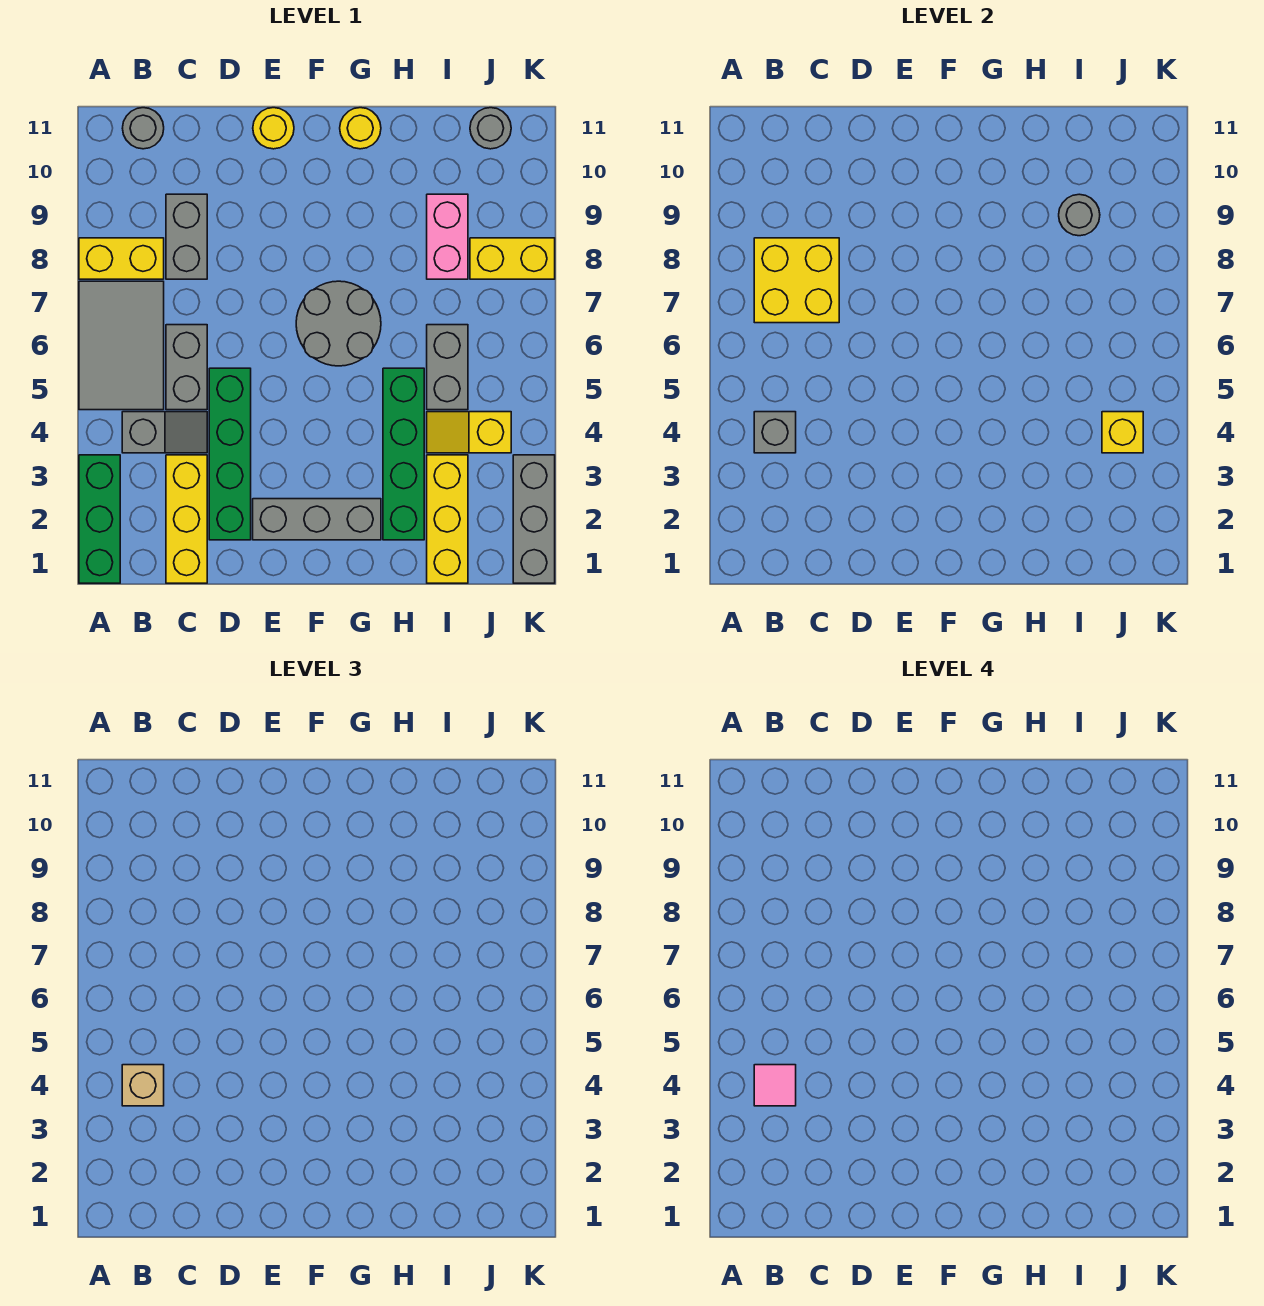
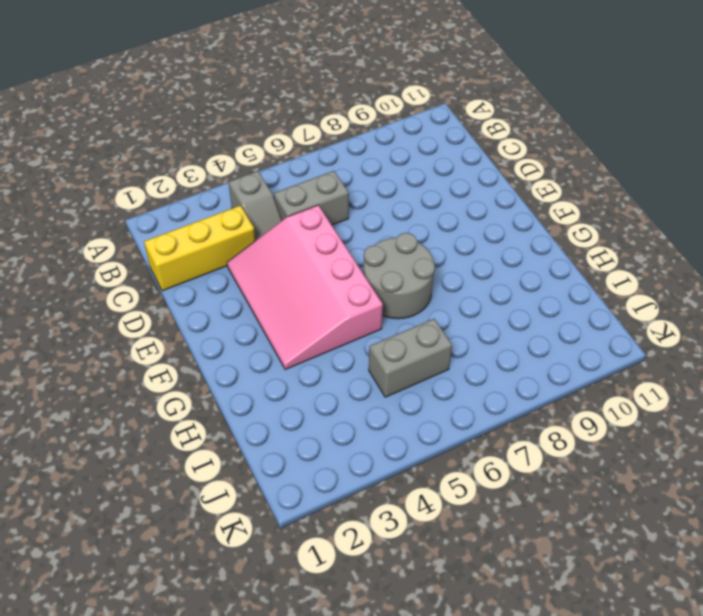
pink 3x4 slope [227,205,383,370] -> green 1x4 brick [209,368,251,540]
none -> green 1x3 brick [79,455,120,583]
none -> grey 2x3 tile [79,281,164,410]
none -> yellow 1x2 brick [79,238,164,279]

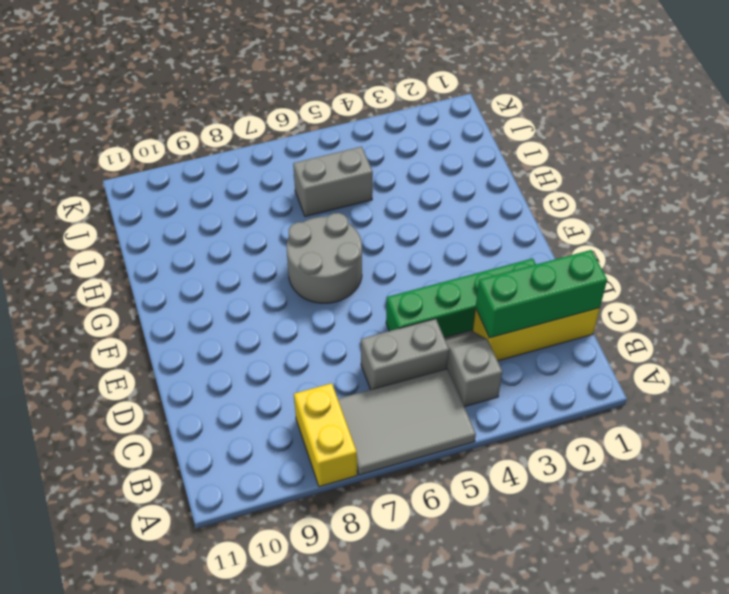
green 1x3 brick [476,250,607,338] -> green 1x3 brick moved to [79,455,120,583]
none -> grey 1x1 round brick [122,108,164,149]
none -> grey 1x2 brick [166,194,207,279]
none -> grey 1x3 brick [253,499,381,540]

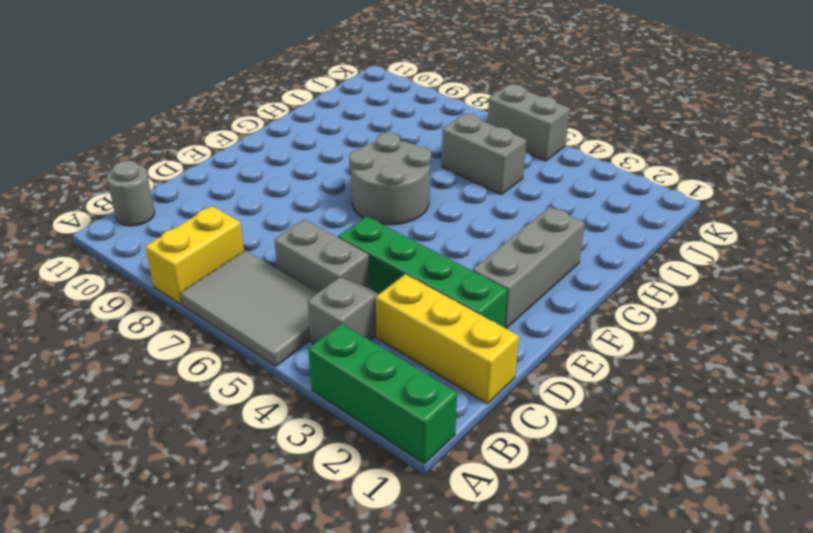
grey 1x2 brick [488,84,570,161] -> grey 1x2 brick moved to [166,194,207,279]
none -> yellow 1x1 round brick [253,108,294,149]
none -> yellow 1x1 round brick [340,108,381,149]
none -> green 1x4 brick [383,368,424,540]

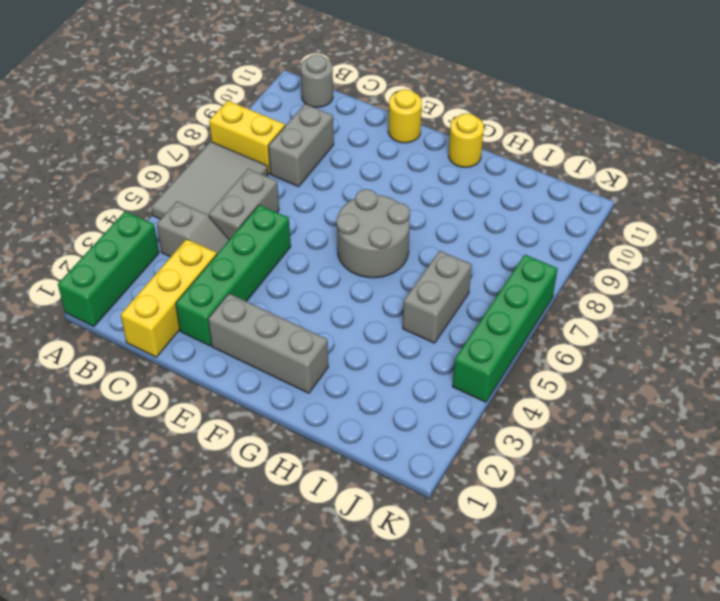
green 1x4 brick [452,255,558,402] -> green 1x4 brick moved to [383,368,424,540]
none -> yellow 1x3 brick [427,455,468,583]
none -> yellow 1x2 slope [427,412,511,453]
none -> pink 1x2 brick [427,194,468,279]

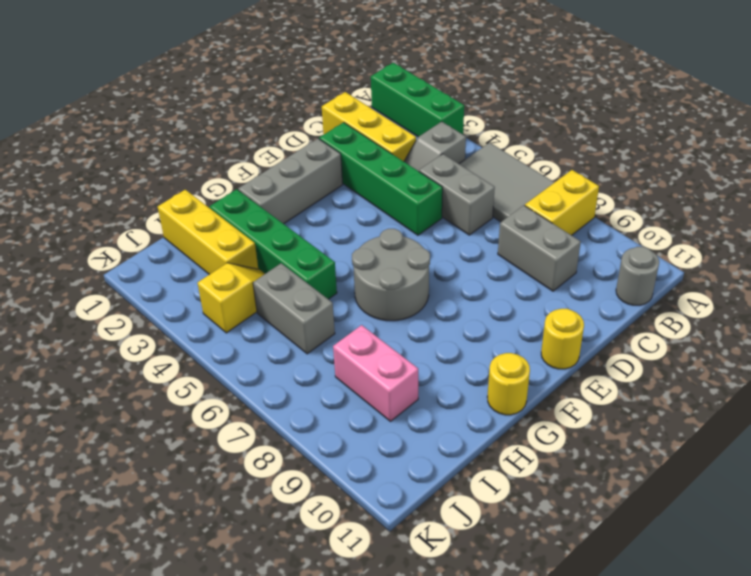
none -> yellow 1x2 brick [470,238,555,279]
none -> grey 1x1 round brick [470,108,511,149]
none -> grey 1x3 brick [513,455,555,583]

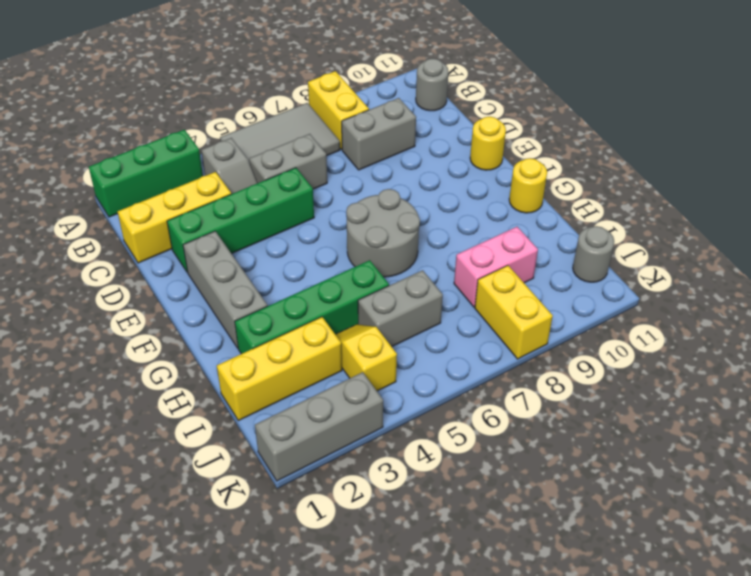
none -> grey 1x1 brick [754,412,796,453]
none -> yellow 2x2 brick [754,238,839,323]
none -> grey 1x1 round brick [1059,194,1100,236]

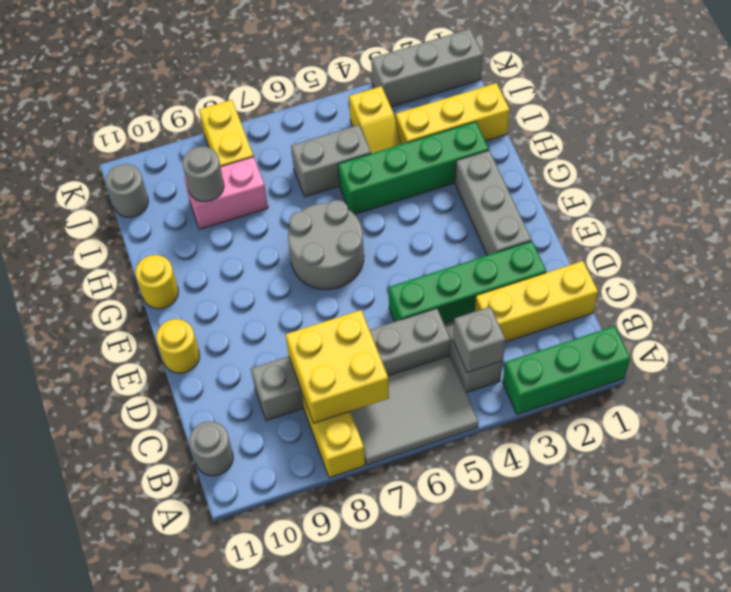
none -> yellow 1x1 brick [1102,412,1143,453]
none -> tan 1x1 brick [122,1065,164,1106]
none -> pink 1x1 tile [754,1065,796,1106]

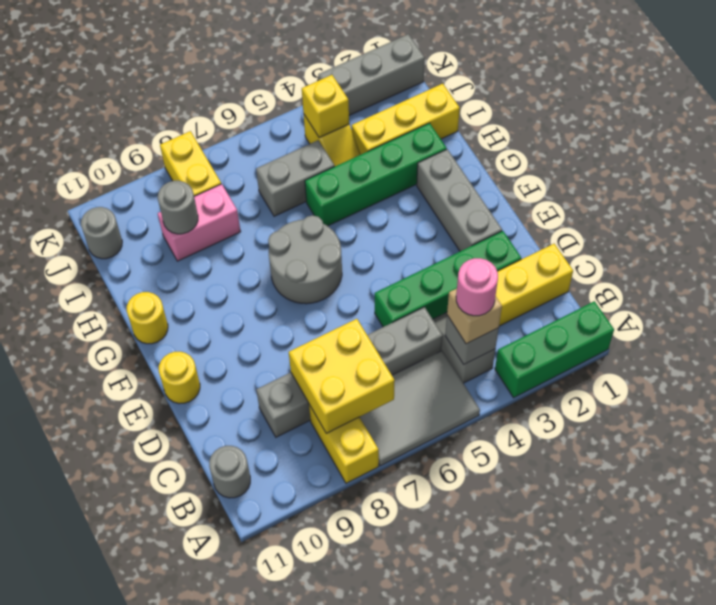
pink 1x1 round brick [456,258,498,316] -> pink 1x1 tile [754,1065,796,1106]

